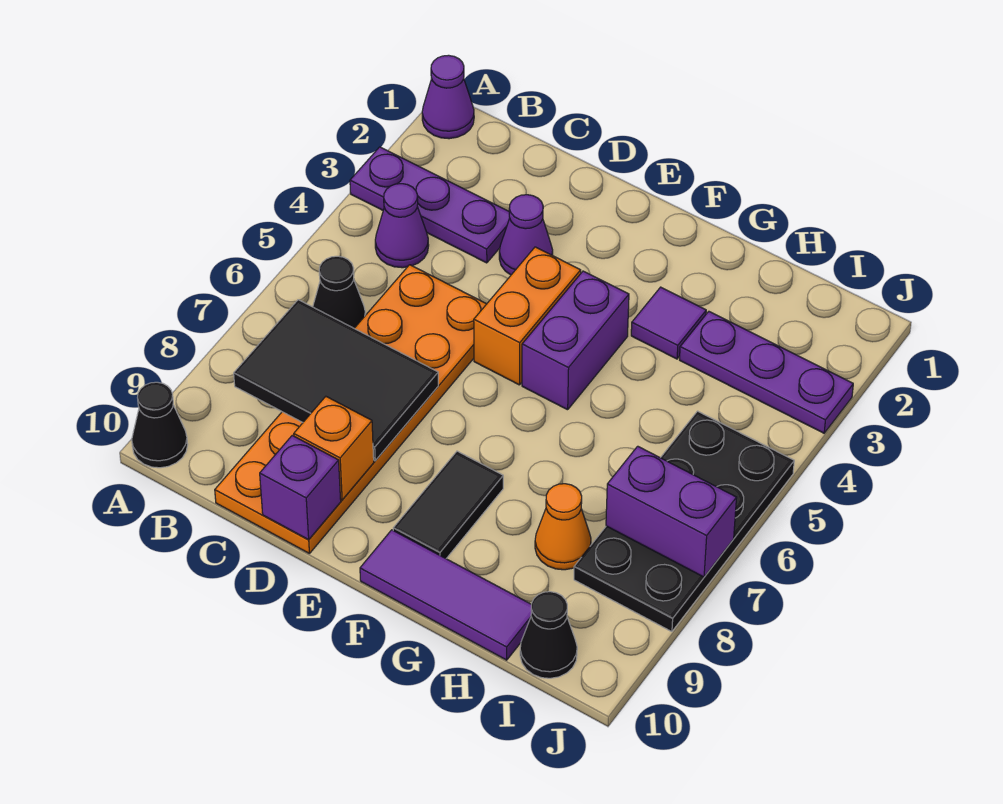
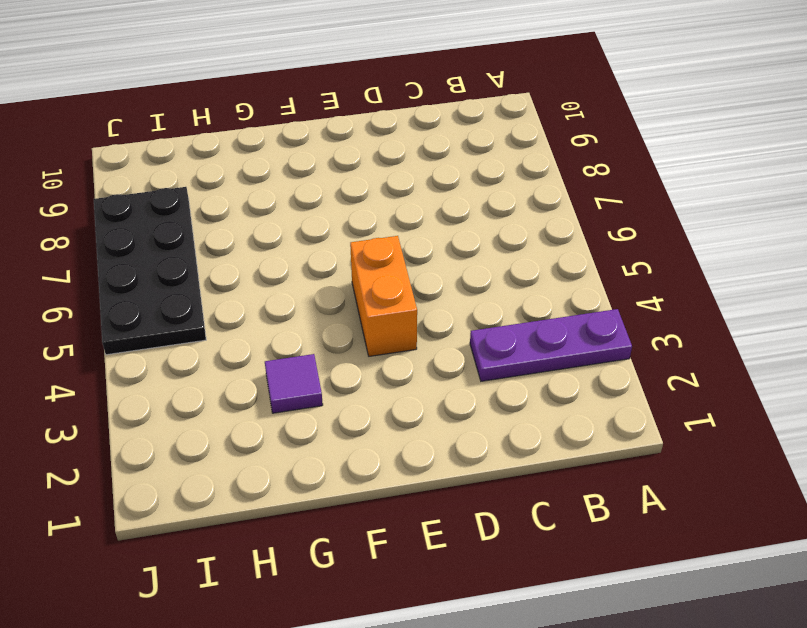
none -> purple 1x1 cone [422,55,474,139]
none -> black 1x1 cone [132,382,188,468]
none -> purple 1x1 cone [375,184,429,268]

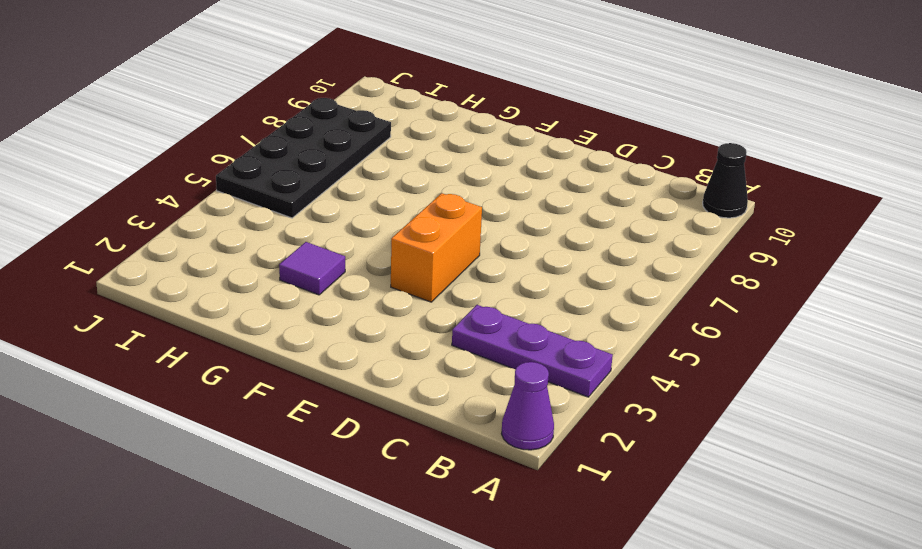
none -> purple 1x1 cone [375,184,429,268]
none -> black 1x1 cone [313,256,365,328]
none -> orange 2x6 plate [215,265,486,554]

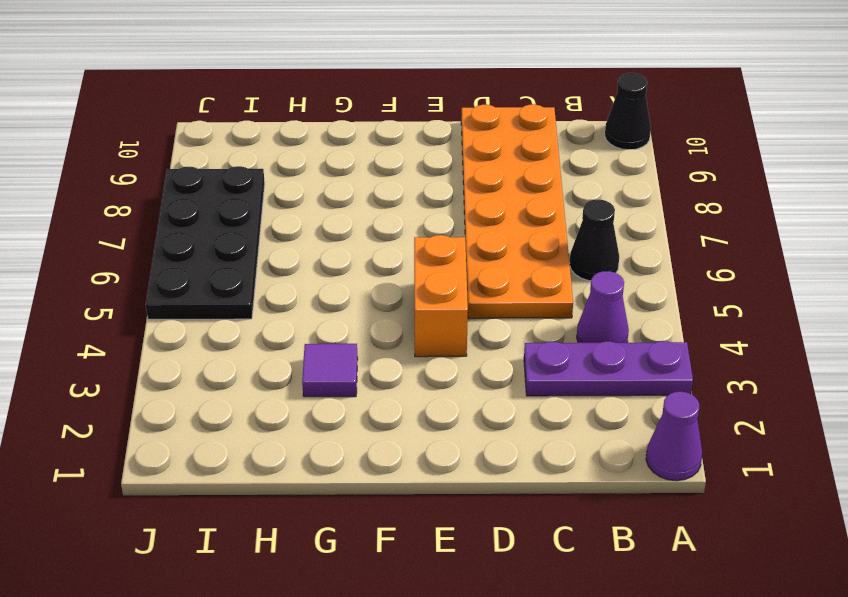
none -> purple 1x1 cone [499,195,553,275]
none -> purple 1x2 brick [522,271,629,410]
none -> black 1x2 tile [393,451,503,558]

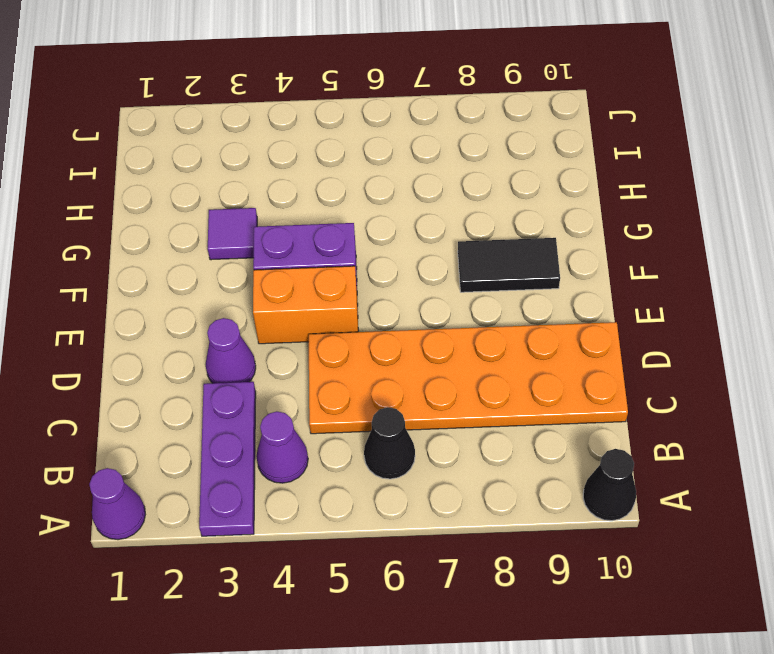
none -> purple 1x3 tile [360,530,531,660]
none -> purple 1x3 plate [680,312,853,433]
none -> orange 1x1 cone [535,484,591,570]

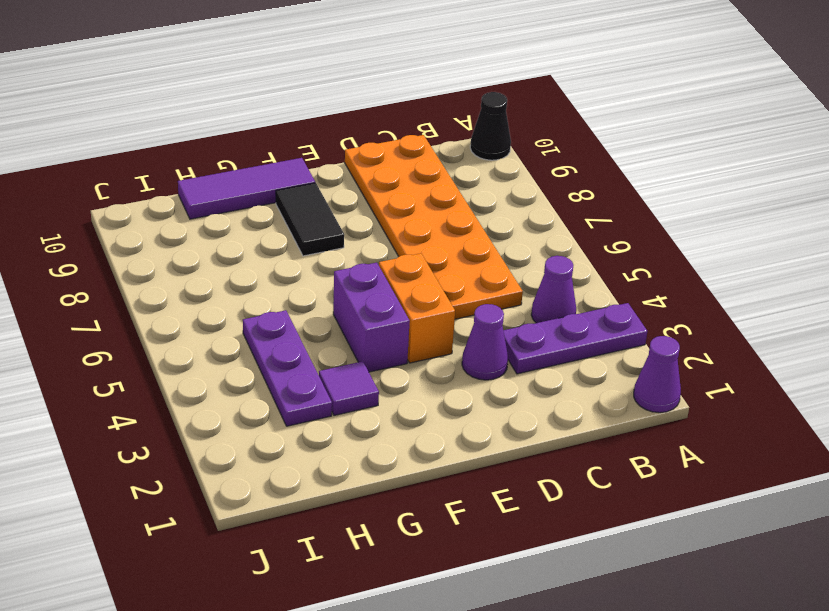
purple 1x3 plate [243,310,332,426] -> purple 1x3 plate turned to [680,312,853,433]
none -> black 1x1 cone [313,256,365,328]
none -> orange 1x1 cone [535,484,591,570]
none -> black 2x4 plate [574,411,794,632]

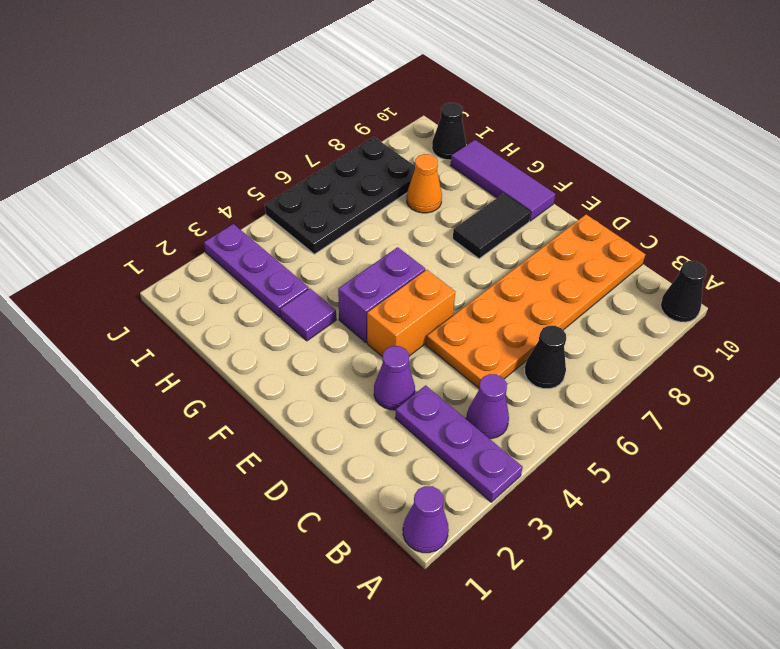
none -> black 2x3 tile [234,300,438,461]
none -> orange 1x1 brick [294,397,374,500]
none -> purple 1x1 brick [260,436,341,540]

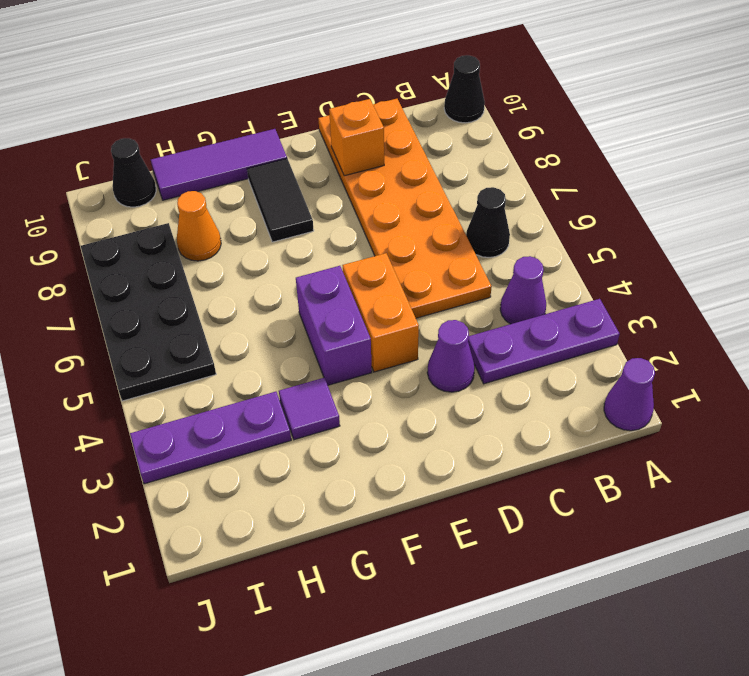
none -> black 2x3 tile [234,300,438,461]
none -> purple 1x1 brick [260,436,341,540]
none -> purple 1x2 brick [606,446,737,577]

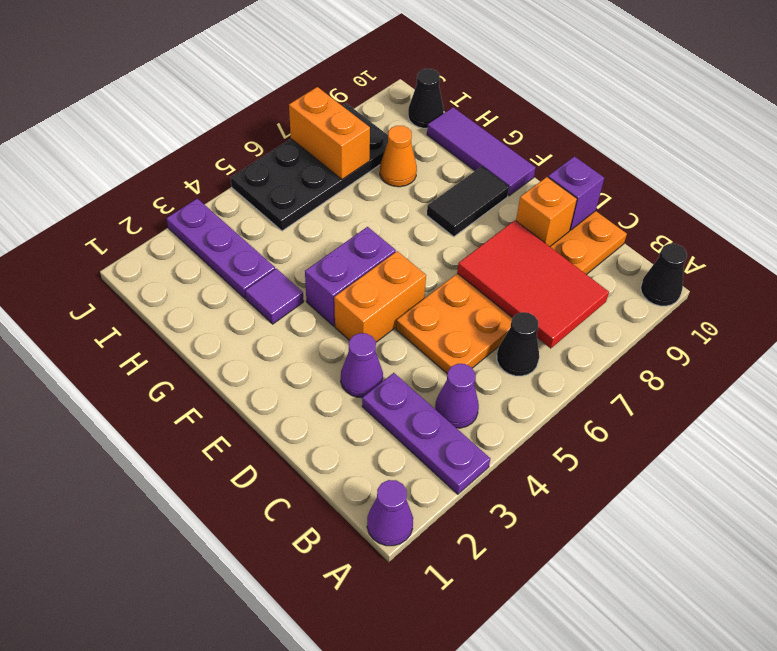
red 2x3 tile [457,220,609,349] -> black 2x3 tile [234,300,438,461]
orange 1x2 brick [289,87,370,179] -> purple 1x2 brick [606,446,737,577]

